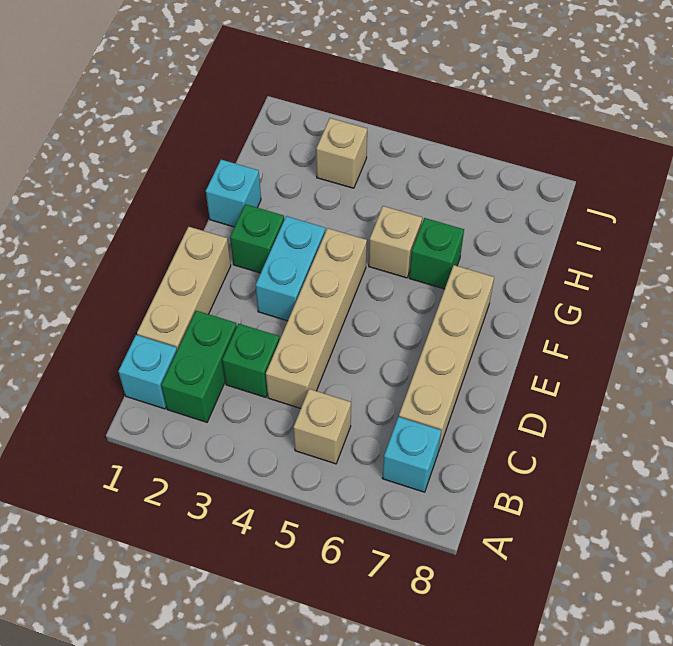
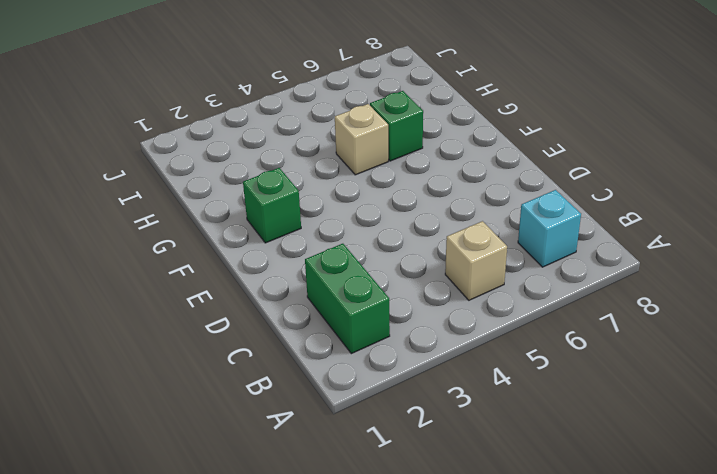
none -> cyan 1x1 brick [118,335,177,409]
none -> tan 1x3 brick [137,227,231,350]
none -> green 1x1 brick [222,324,279,397]

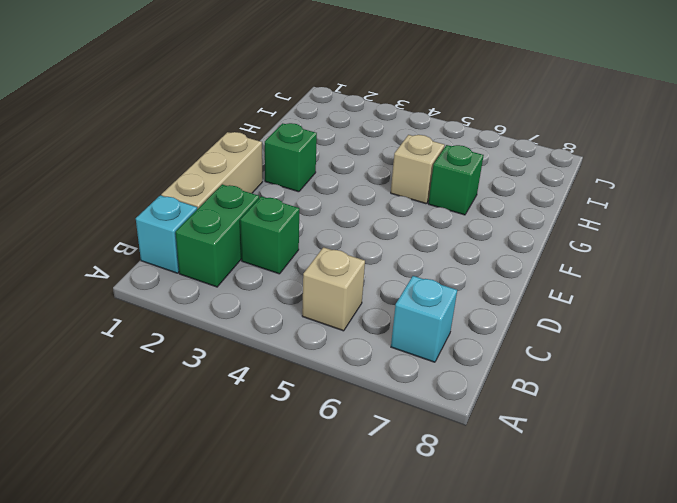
none -> tan 1x4 brick [266,228,367,408]
none -> tan 1x4 brick [399,265,494,452]
none -> cyan 1x2 brick [256,216,325,321]

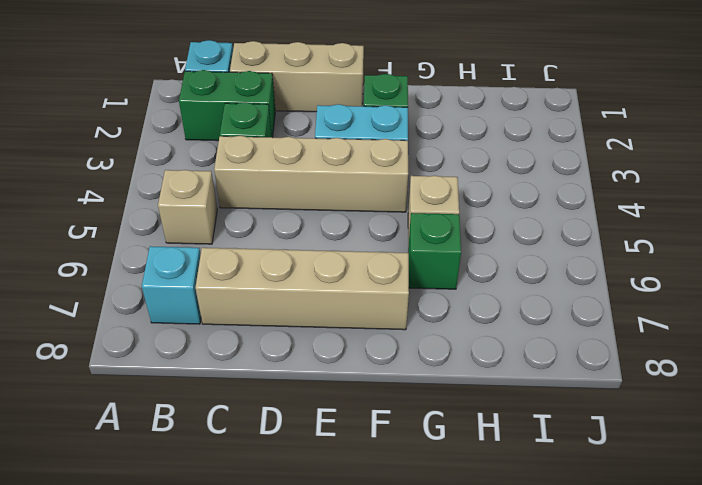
none -> cyan 1x1 brick [206,160,261,227]
none -> tan 1x1 brick [316,118,367,188]

